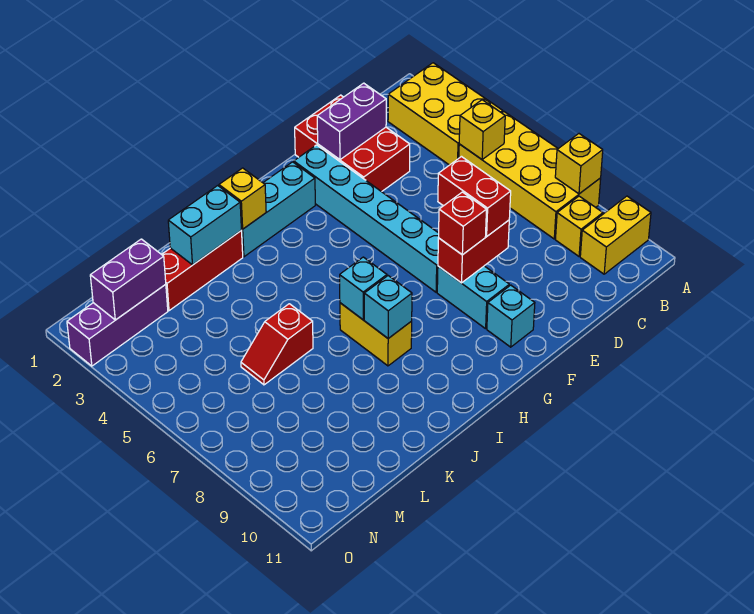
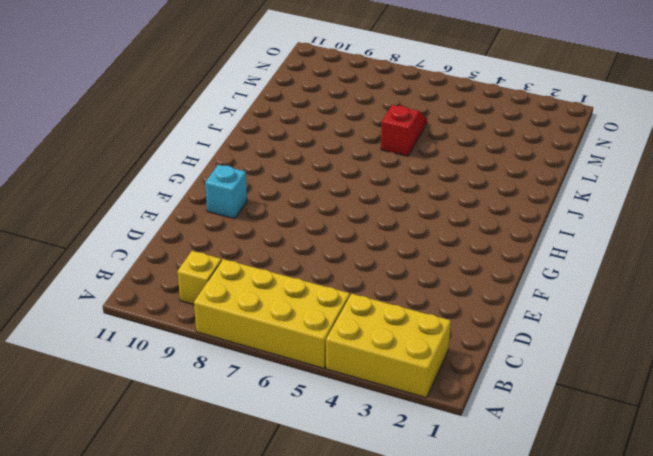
none -> yellow 1x2 brick [580,196,651,274]
none -> red 2x3 brick [295,95,410,192]
none -> cyan 1x6 brick [294,145,439,292]

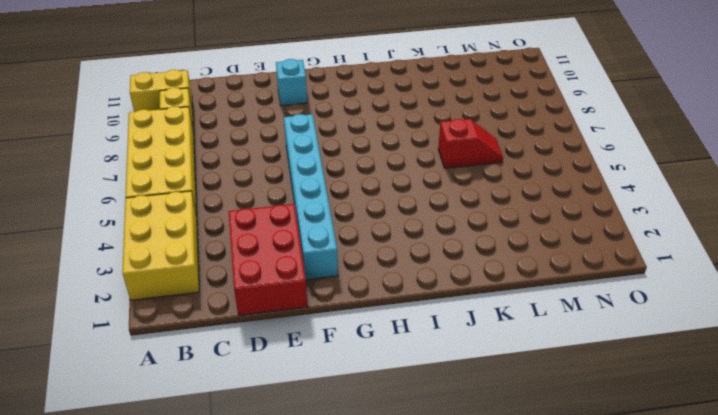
none -> cyan 1x2 brick [437,266,509,329]
none -> cyan 1x3 brick [241,162,315,257]
none -> yellow 1x2 brick [340,303,412,366]

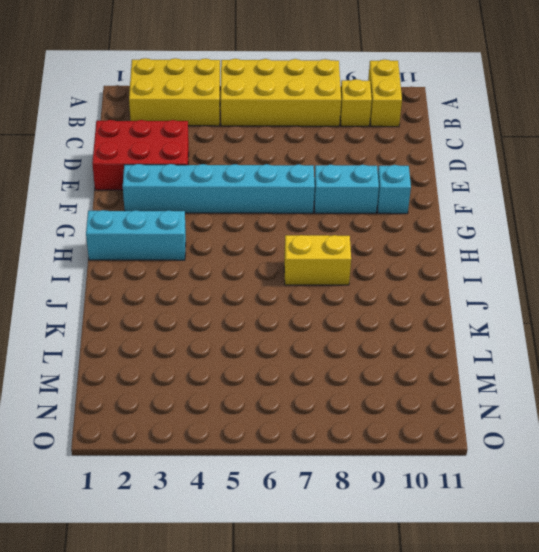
cyan 1x3 brick [86,210,186,260] -> cyan 1x3 brick turned to [241,162,315,257]
none -> red 1x3 brick [162,231,243,311]
none -> red 1x2 slope [241,304,313,385]
none -> purple 1x3 brick [67,284,168,366]

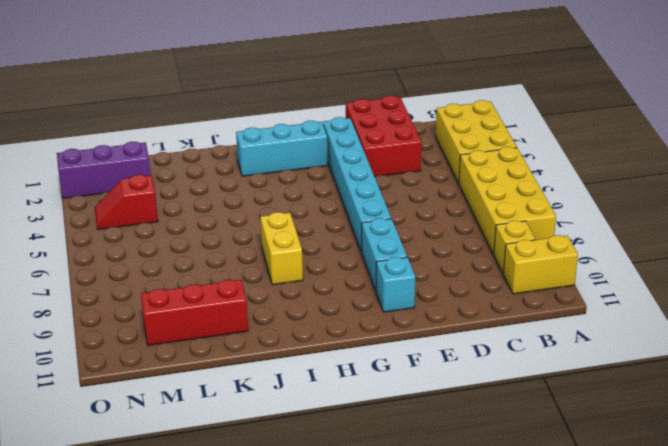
red 1x3 brick [141,280,248,345] -> red 1x3 brick moved to [162,231,243,311]
red 1x2 slope [95,175,158,230] -> red 1x2 slope moved to [241,304,313,385]
none -> yellow 1x1 brick [555,134,603,194]
none -> yellow 1x1 brick [459,100,505,159]
none -> purple 1x2 brick [317,83,386,160]

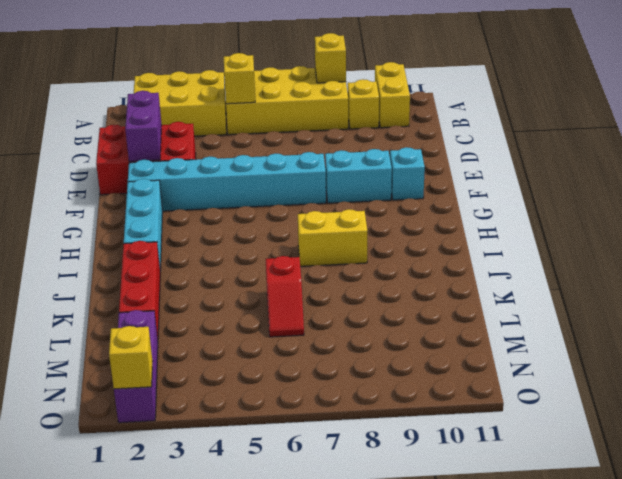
yellow 1x1 brick [109,326,153,389] -> yellow 1x1 brick moved to [219,168,266,229]
none -> red 1x2 brick [438,220,509,283]
none -> cyan 1x1 brick [340,257,387,320]
none -> cyan 1x1 brick [364,276,412,338]

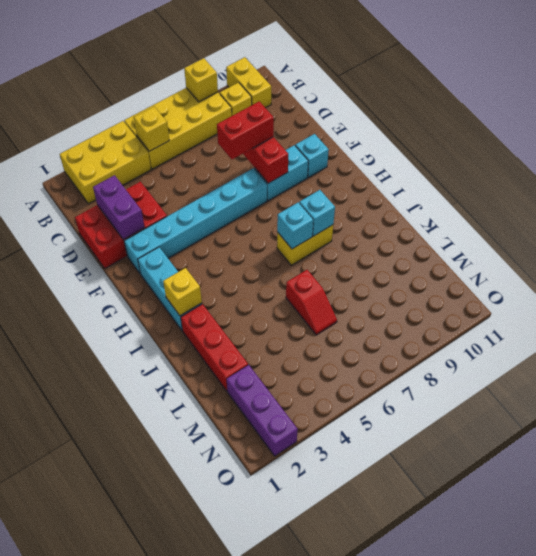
none -> cyan 1x2 brick [168,186,241,265]
none -> purple 1x2 brick [90,239,166,320]
none -> red 1x1 brick [439,192,487,255]

